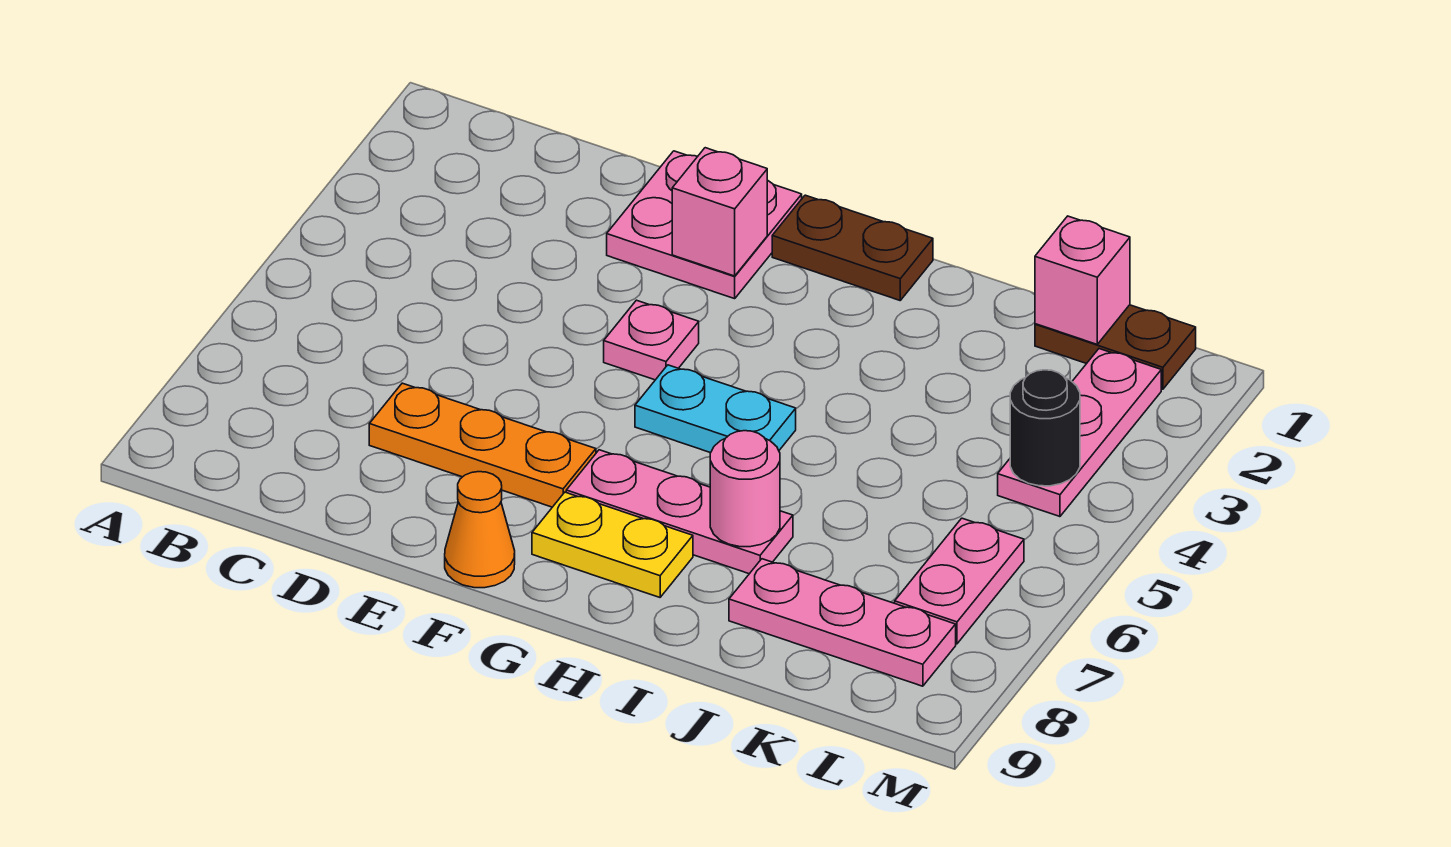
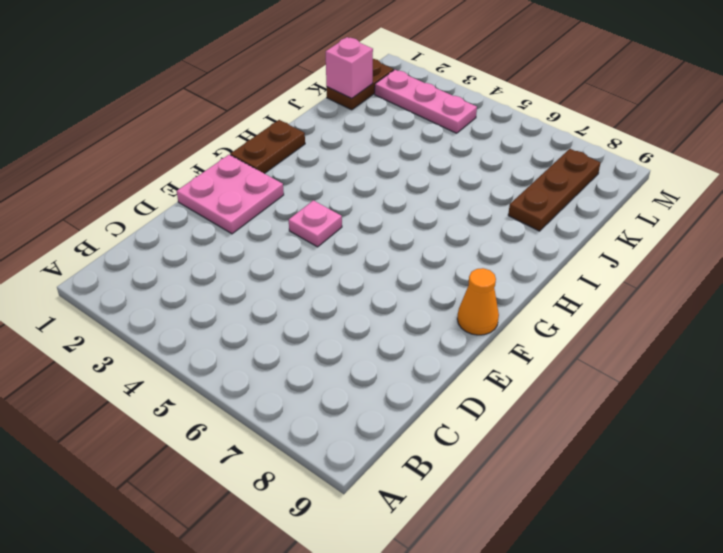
brown 1x3 plate [508,149,600,231] -> pink 1x3 plate [729,559,956,686]
none -> orange 1x3 plate [369,383,596,507]
none -> cyan 1x2 plate [635,365,796,453]
none -> pink 1x3 plate [566,450,793,574]

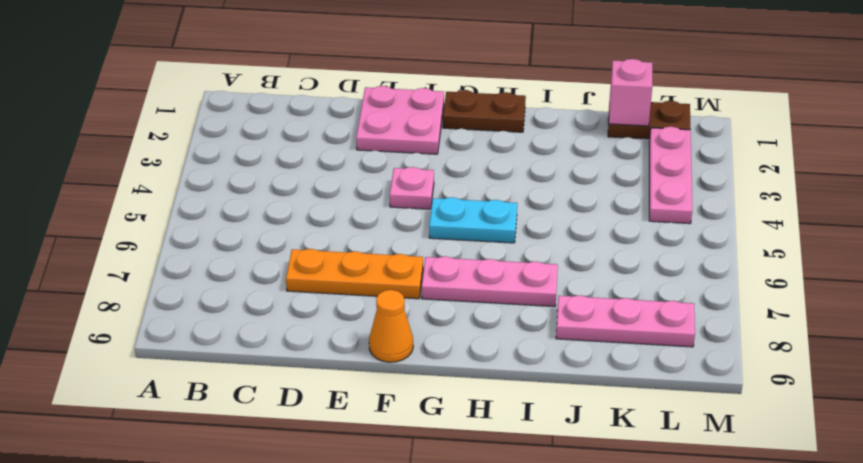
none -> yellow 1x2 plate [532,492,693,597]
none -> pink 1x2 plate [895,518,1024,644]
none -> pink 1x1 brick [672,148,767,276]

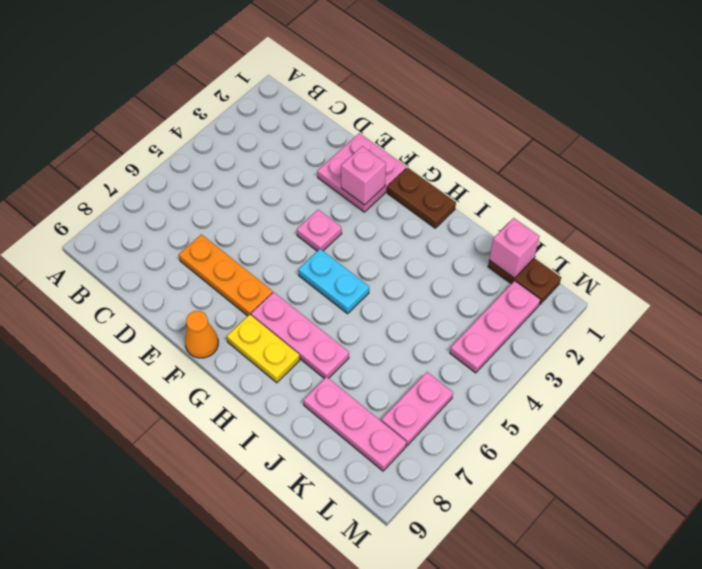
none -> pink 1x1 round brick [710,431,780,547]
none -> black 1x1 round brick [1010,370,1080,486]

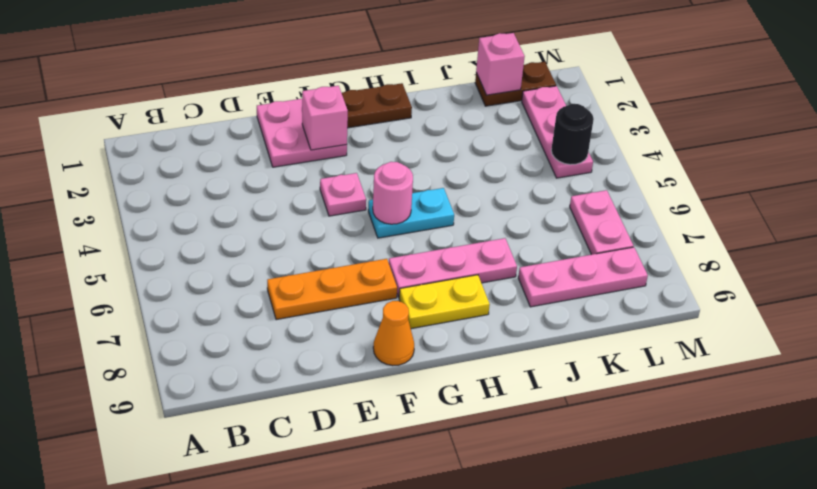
pink 1x1 round brick [373,162,413,224] -> pink 1x1 round brick moved to [710,431,780,547]

